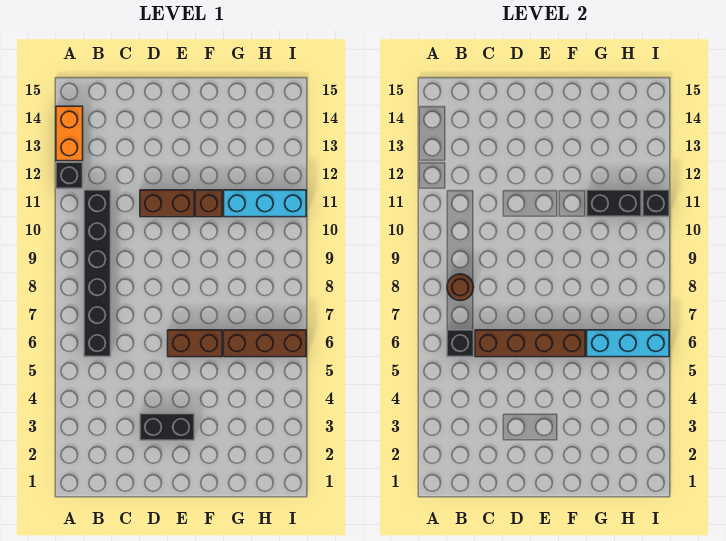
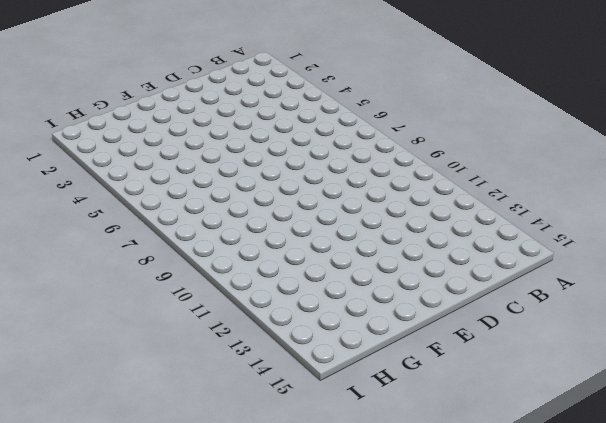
none -> black 1x1 brick [56,162,83,189]
none -> orange 1x2 brick [56,106,83,161]
none -> black 1x6 brick [84,190,111,357]

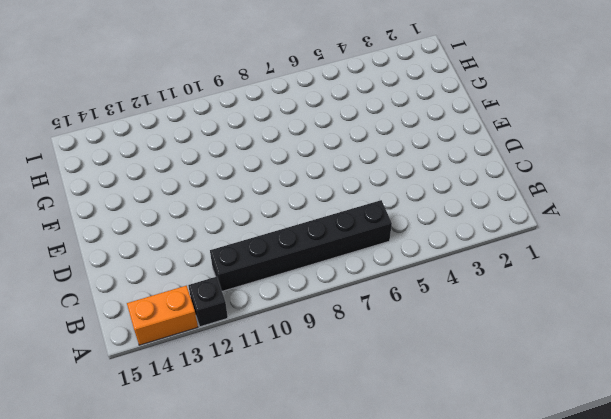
none -> black 1x2 brick [140,414,194,440]
none -> brown 1x2 brick [140,190,194,217]
none -> brown 1x2 brick [168,330,222,357]

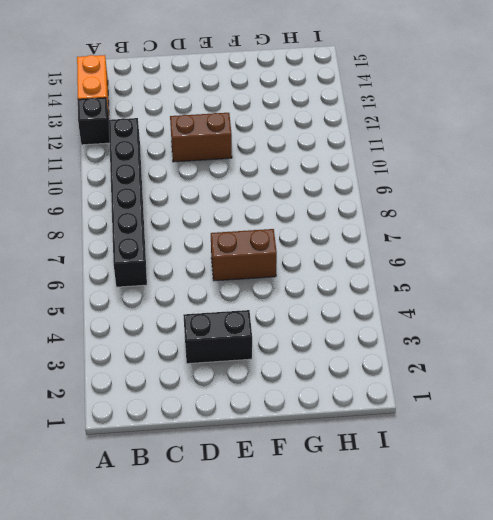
none -> brown 1x1 brick [196,190,222,217]
none -> brown 1x3 brick [224,330,306,357]
none -> cyan 1x3 brick [224,190,306,217]

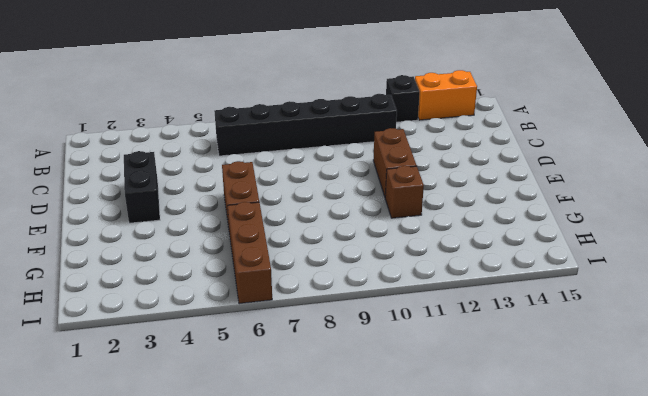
none -> cyan 1x3 brick [224,190,306,217]
none -> black 1x1 brick [447,330,474,357]
none -> brown 1x1 round brick [447,274,474,301]

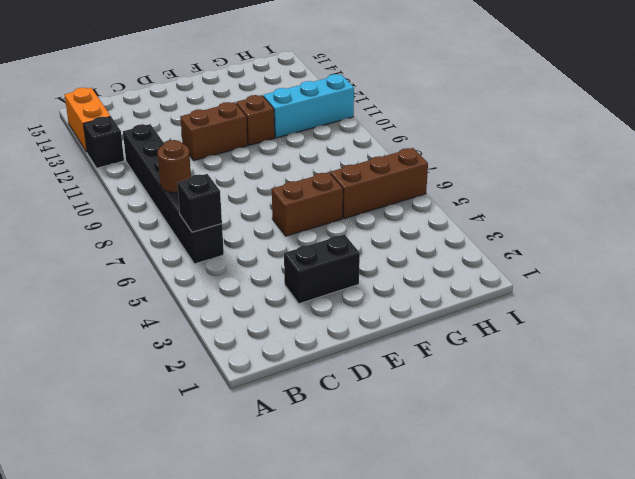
none -> brown 1x4 brick [475,330,585,357]
none -> cyan 1x3 brick [587,330,669,357]
none -> black 1x2 brick [587,190,641,217]

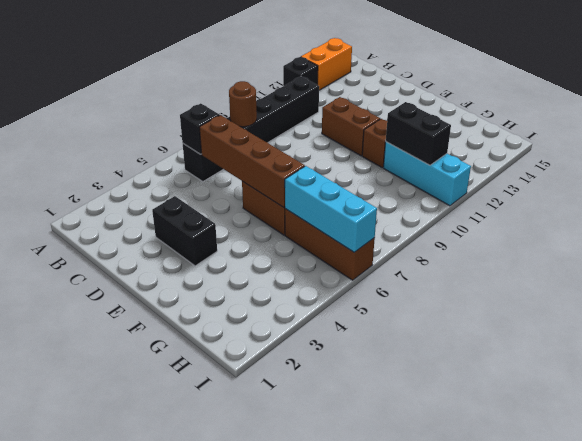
none -> black 1x1 brick [643,190,669,217]

